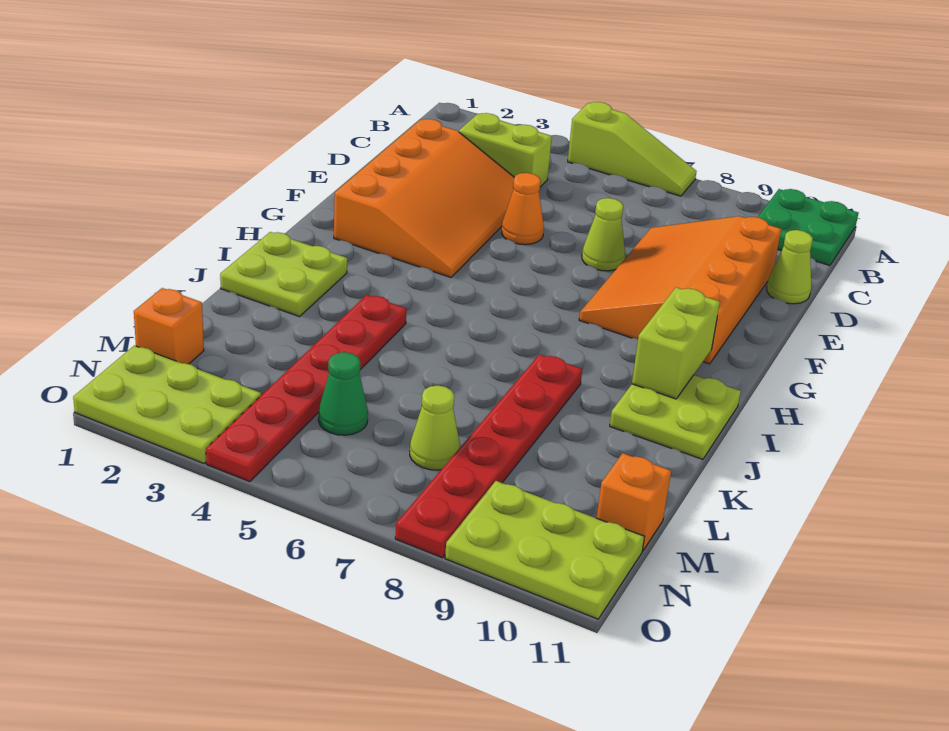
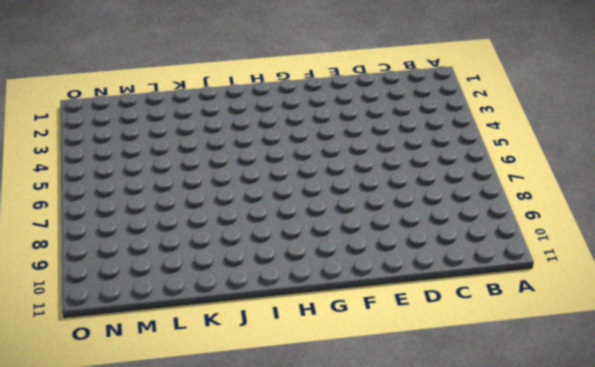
none -> lime 1x3 slope [568,102,697,196]
none -> green 2x2 plate [758,189,858,266]
none -> lime 1x2 brick [459,113,552,187]

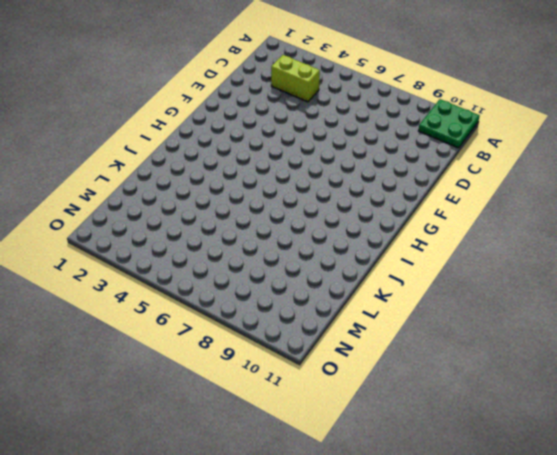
none -> lime 1x3 slope [568,102,697,196]
none -> orange 3x4 slope [334,119,514,277]
none -> orange 3x4 slope [579,216,781,364]

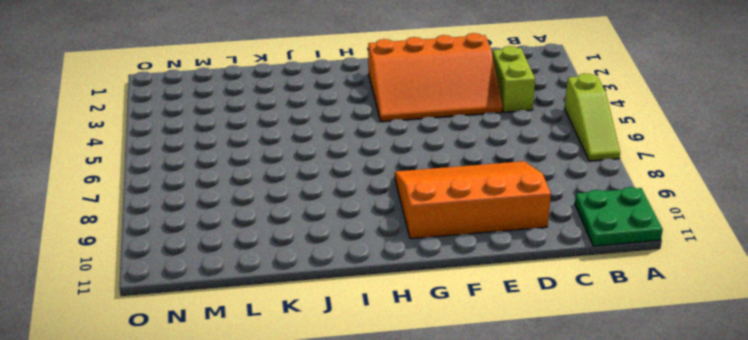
none -> lime 1x1 cone [766,230,813,304]
none -> orange 1x1 cone [502,173,544,245]
none -> lime 1x1 cone [582,198,625,271]

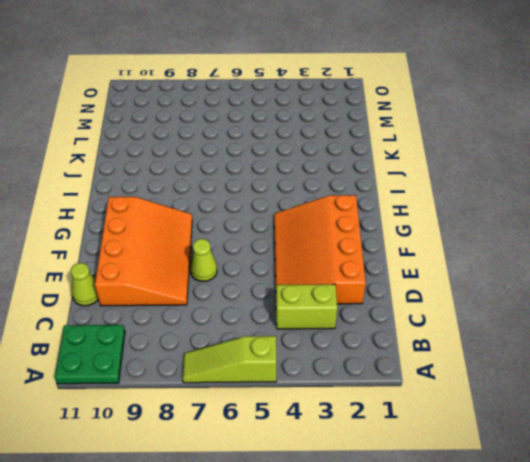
none -> orange 1x1 cone [502,173,544,245]
none -> lime 2x2 plate [220,232,347,317]
none -> lime 2x2 plate [610,375,741,459]

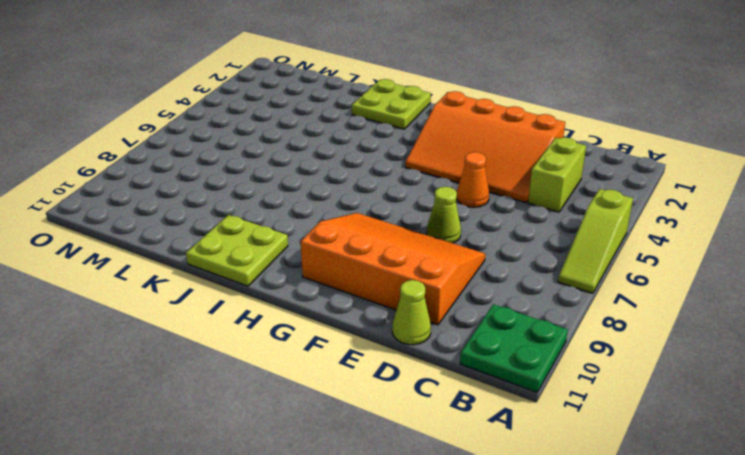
none -> red 1x6 plate [206,295,407,482]
none -> red 1x6 plate [395,354,582,558]
none -> orange 1x1 brick [134,288,204,364]

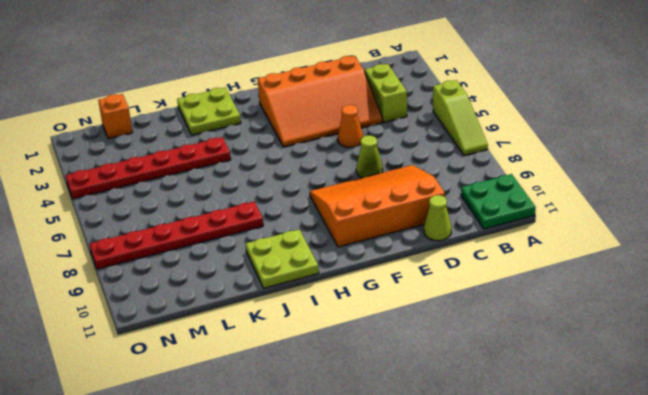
none -> green 1x1 cone [318,352,368,435]
none -> lime 1x1 cone [410,385,460,470]
none -> orange 1x1 brick [597,453,671,551]

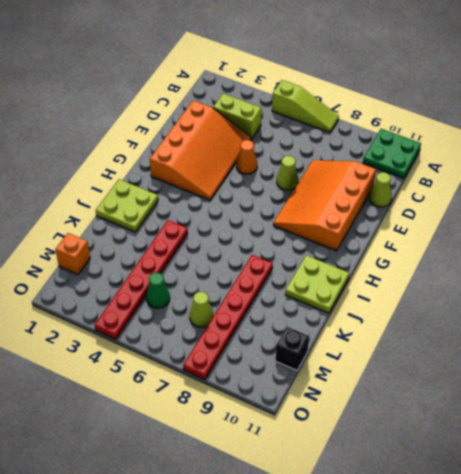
black 1x1 brick [275,327,309,370] -> orange 1x1 brick [597,453,671,551]
none -> lime 2x3 plate [73,346,261,463]
none -> lime 2x3 plate [445,481,645,619]
none -> lime 1x2 brick [632,287,720,399]

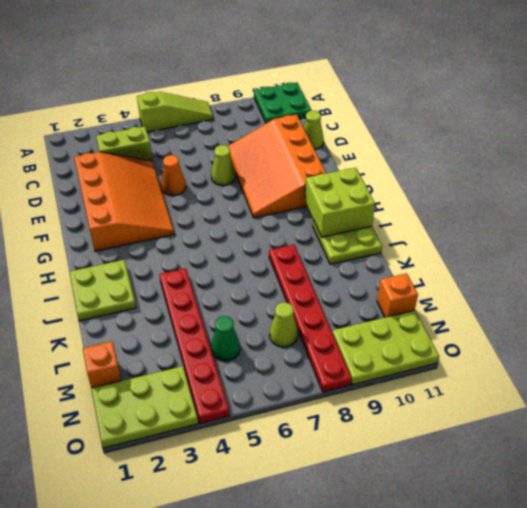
lime 2x2 brick [305,168,375,237] -> lime 1x2 brick [632,287,720,399]

